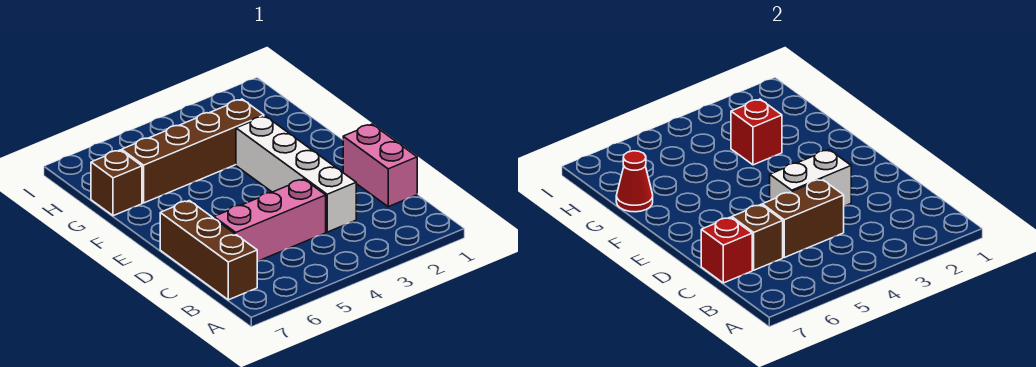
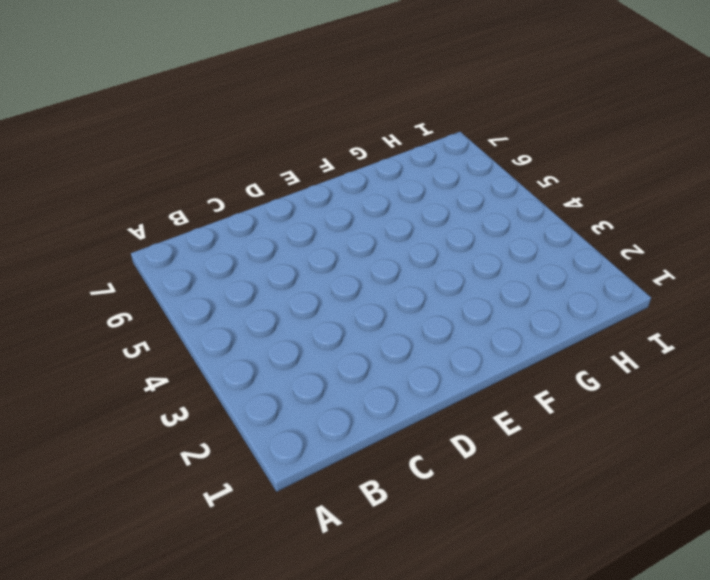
none -> brown 1x3 brick [160,201,257,300]
none -> pink 1x2 brick [343,124,417,207]
none -> white 1x4 brick [236,116,356,232]

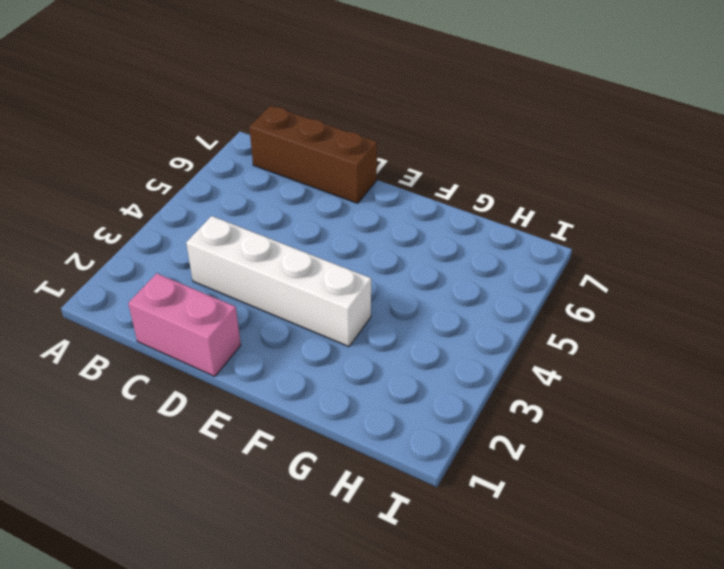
none -> pink 1x3 brick [214,179,326,261]
none -> brown 1x4 brick [122,99,264,203]
none -> brown 1x1 brick [91,150,142,216]

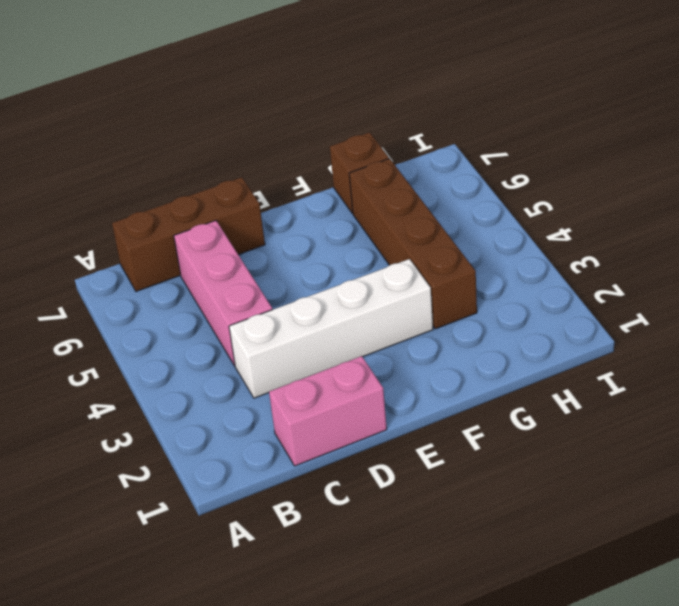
none -> brown 1x2 brick [762,179,844,257]
none -> brown 1x1 brick [732,205,783,270]
none -> red 1x1 brick [701,217,752,283]

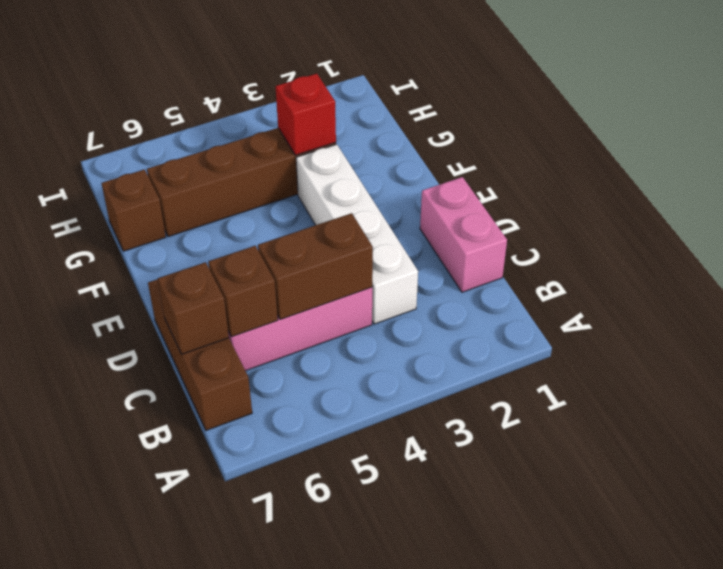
brown 1x1 brick [158,262,229,354] -> red 1x1 brick [701,217,752,283]
none -> white 1x2 brick [770,150,851,206]
none -> red 1x1 cone [616,151,653,212]

